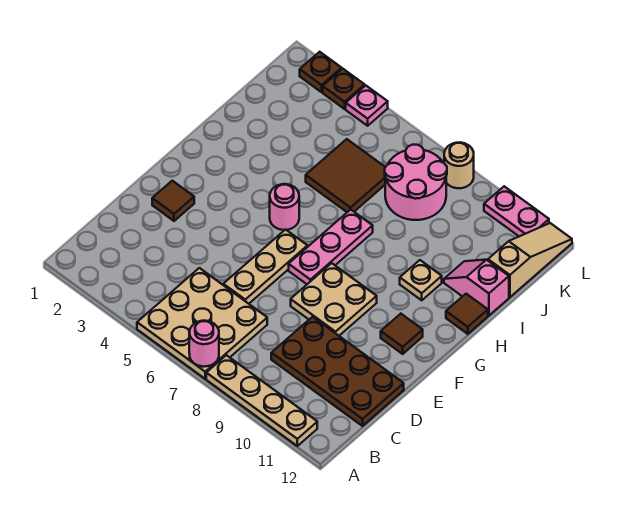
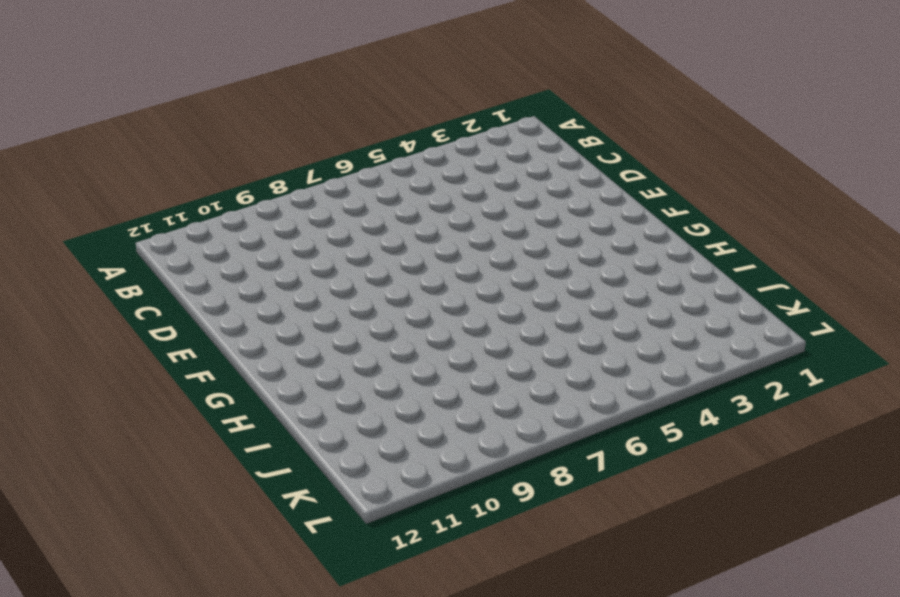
none -> tan 3x3 plate [137,268,267,379]
none -> tan 1x4 plate [206,355,317,446]
none -> brown 2x4 plate [271,317,404,426]

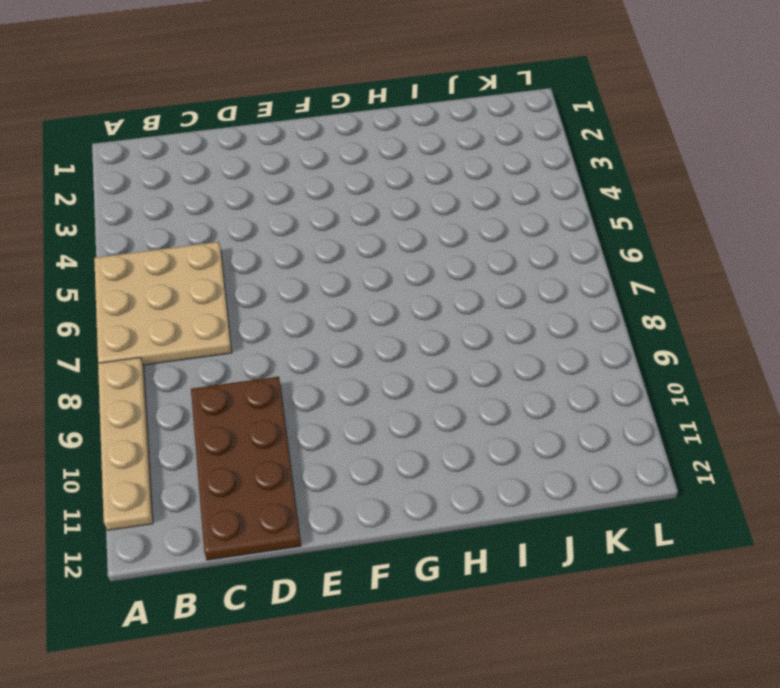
none -> tan 1x3 plate [223,230,307,304]
none -> brown 1x1 tile [152,181,194,221]
none -> tan 2x2 plate [291,263,377,336]

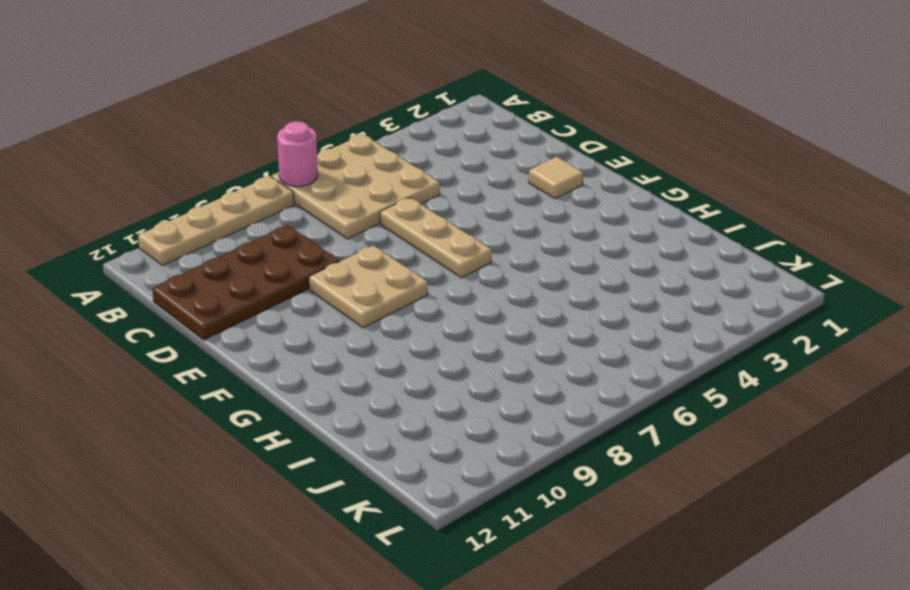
tan 1x1 tile [529,157,583,199] -> brown 1x1 tile [152,181,194,221]
none -> pink 1x3 plate [289,210,373,284]
none -> brown 1x1 tile [381,314,423,354]
none -> pink 1x1 round brick [270,184,299,230]

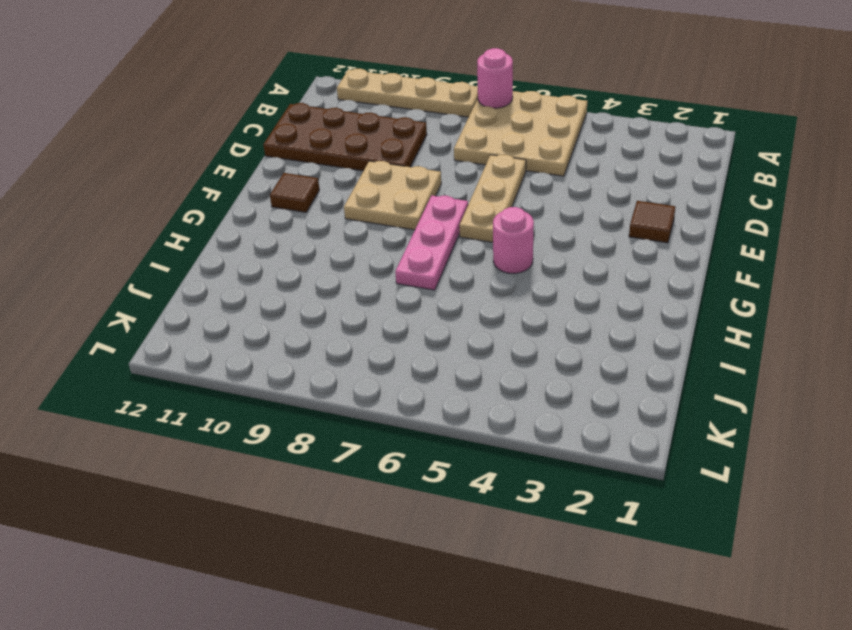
none -> tan 1x1 plate [400,260,442,300]
none -> brown 1x1 tile [446,294,488,334]
none -> brown 2x2 tile [306,139,385,212]

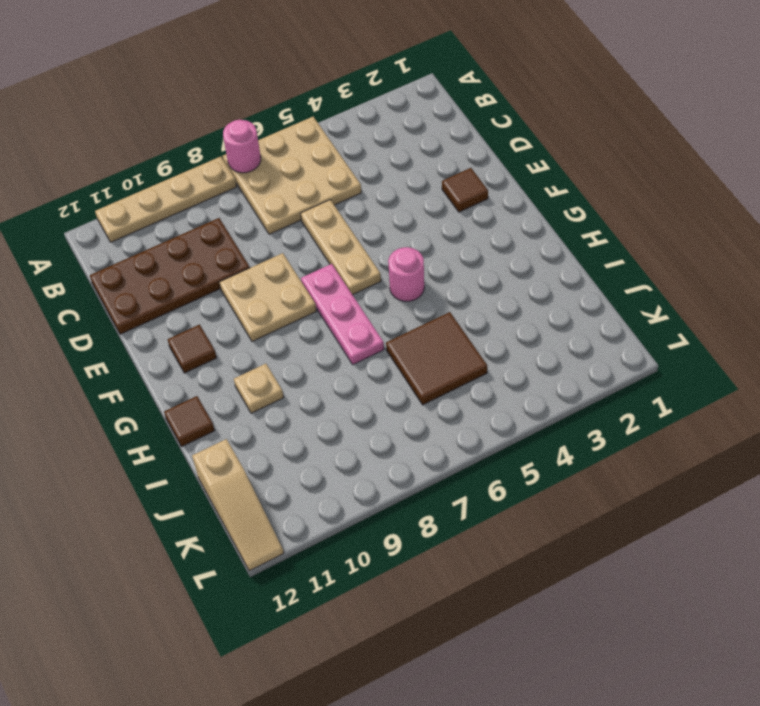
none -> pink 1x2 slope [444,260,509,316]
none -> pink 2x2 round brick [385,145,447,220]
none -> brown 1x1 plate [300,52,342,92]

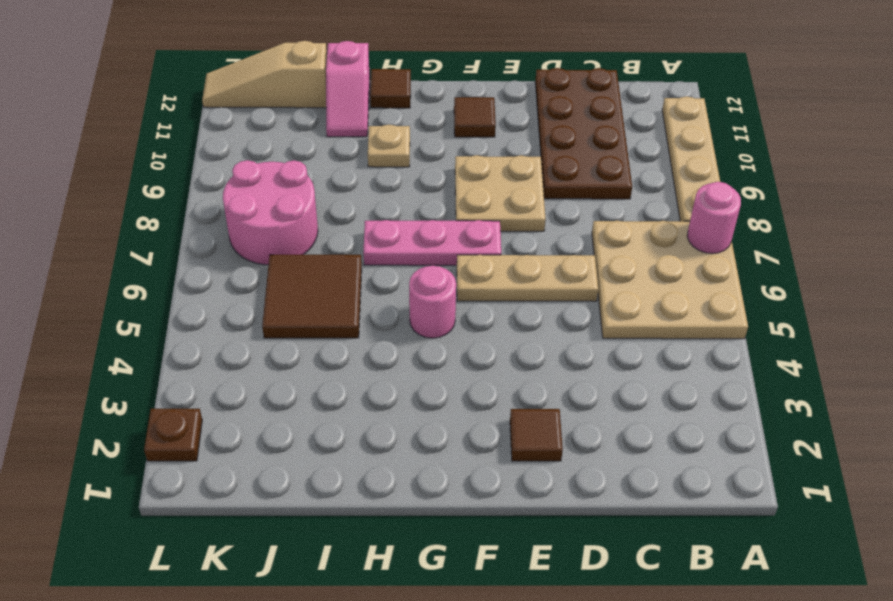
none -> brown 1x1 plate [323,69,365,109]
none -> pink 1x1 plate [346,85,388,126]
none -> tan 1x1 round brick [444,142,474,188]

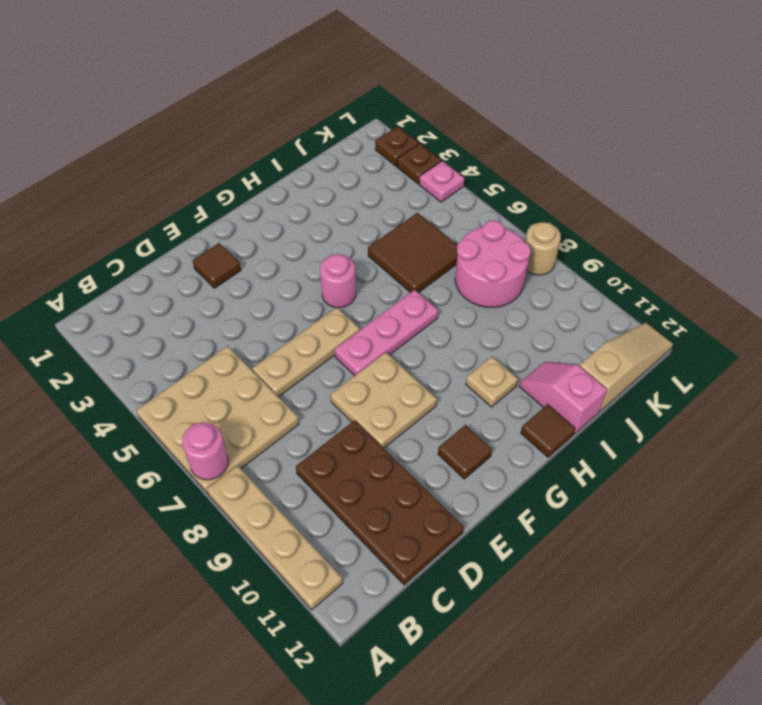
none -> pink 1x2 plate [484,186,549,236]

